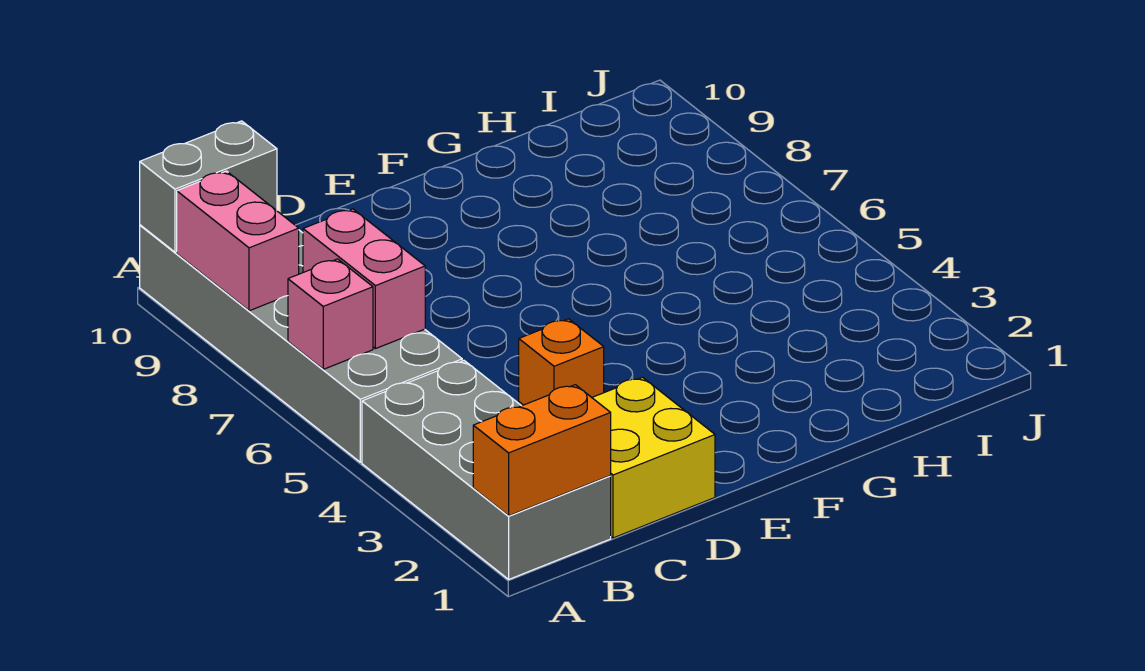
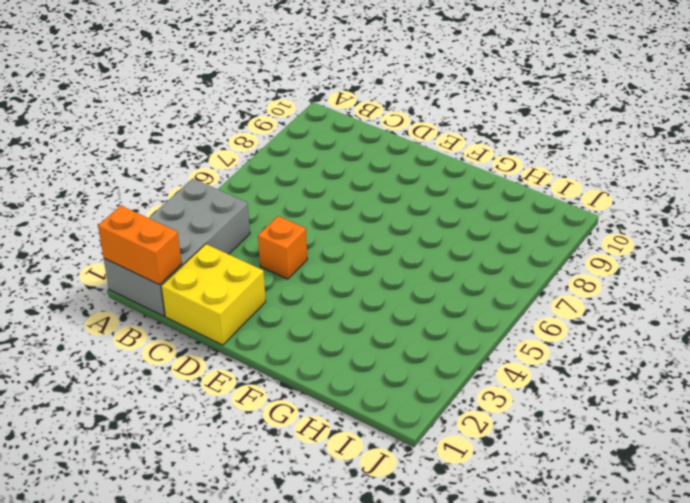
none -> grey 2x6 brick [140,225,462,462]
none -> pink 1x1 brick [288,259,373,369]

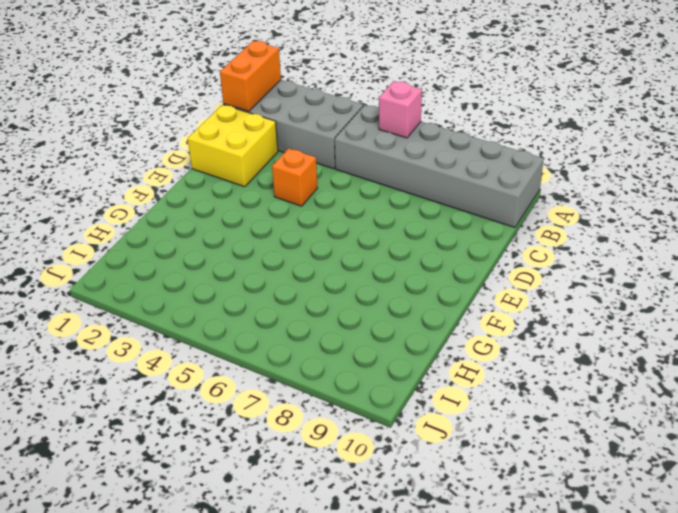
none -> pink 1x2 brick [177,171,299,311]
none -> grey 1x2 brick [140,121,277,252]

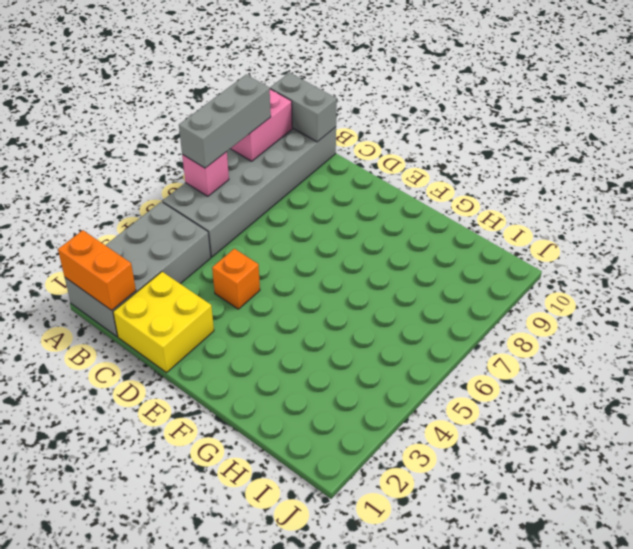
grey 1x3 brick [179,75,271,168] -> none
none -> pink 1x2 brick [303,209,425,349]

